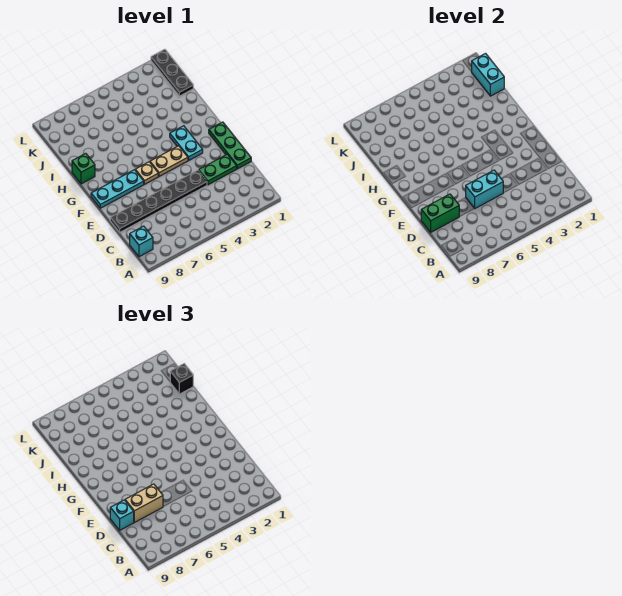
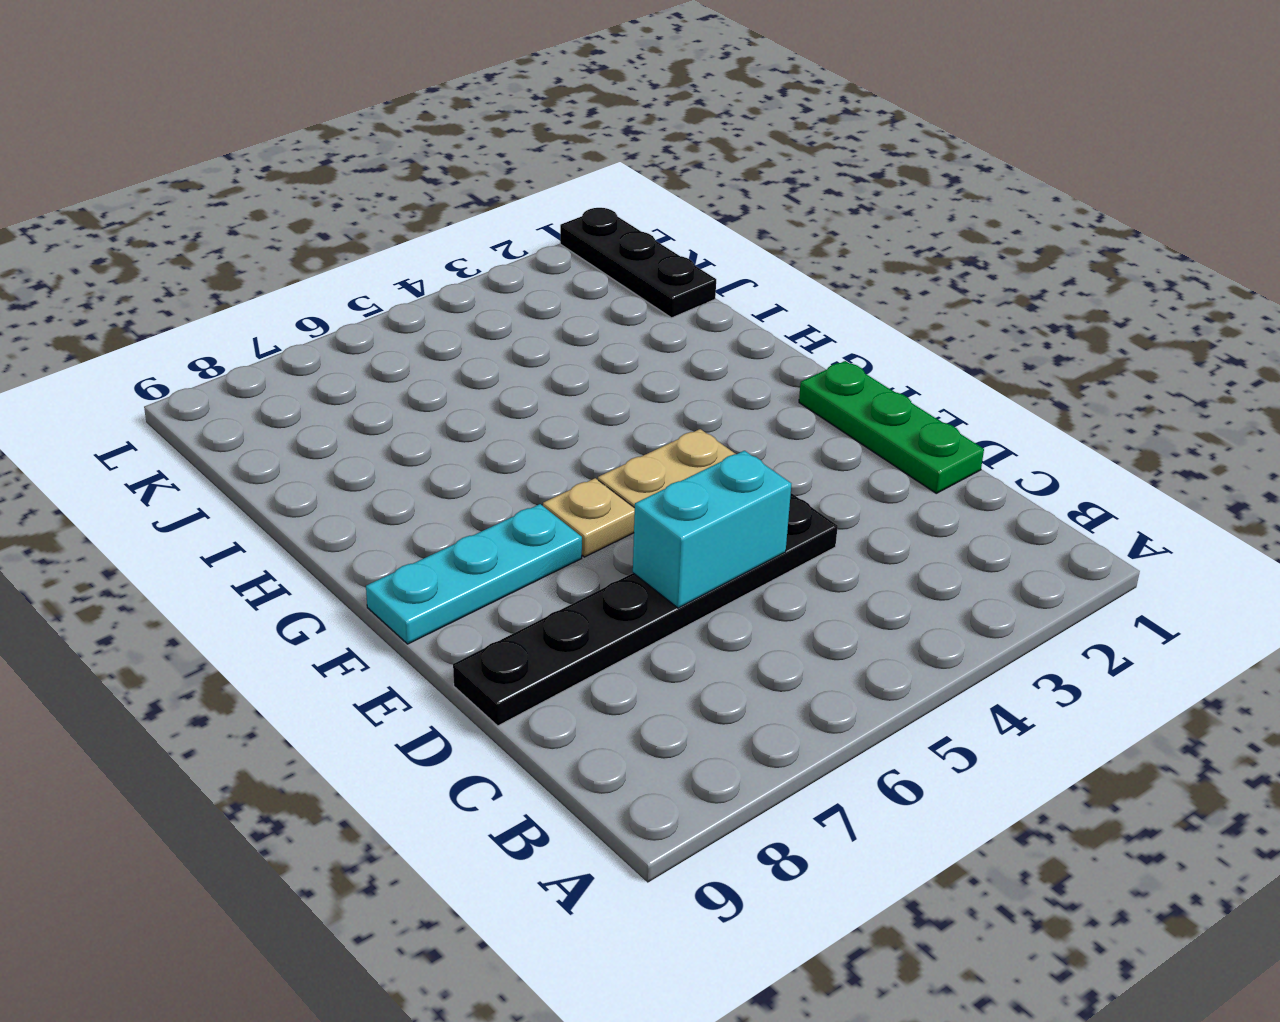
none -> cyan 1x1 brick [130,226,153,257]
none -> green 1x2 plate [199,154,237,185]
none -> cyan 1x2 plate [170,126,203,160]

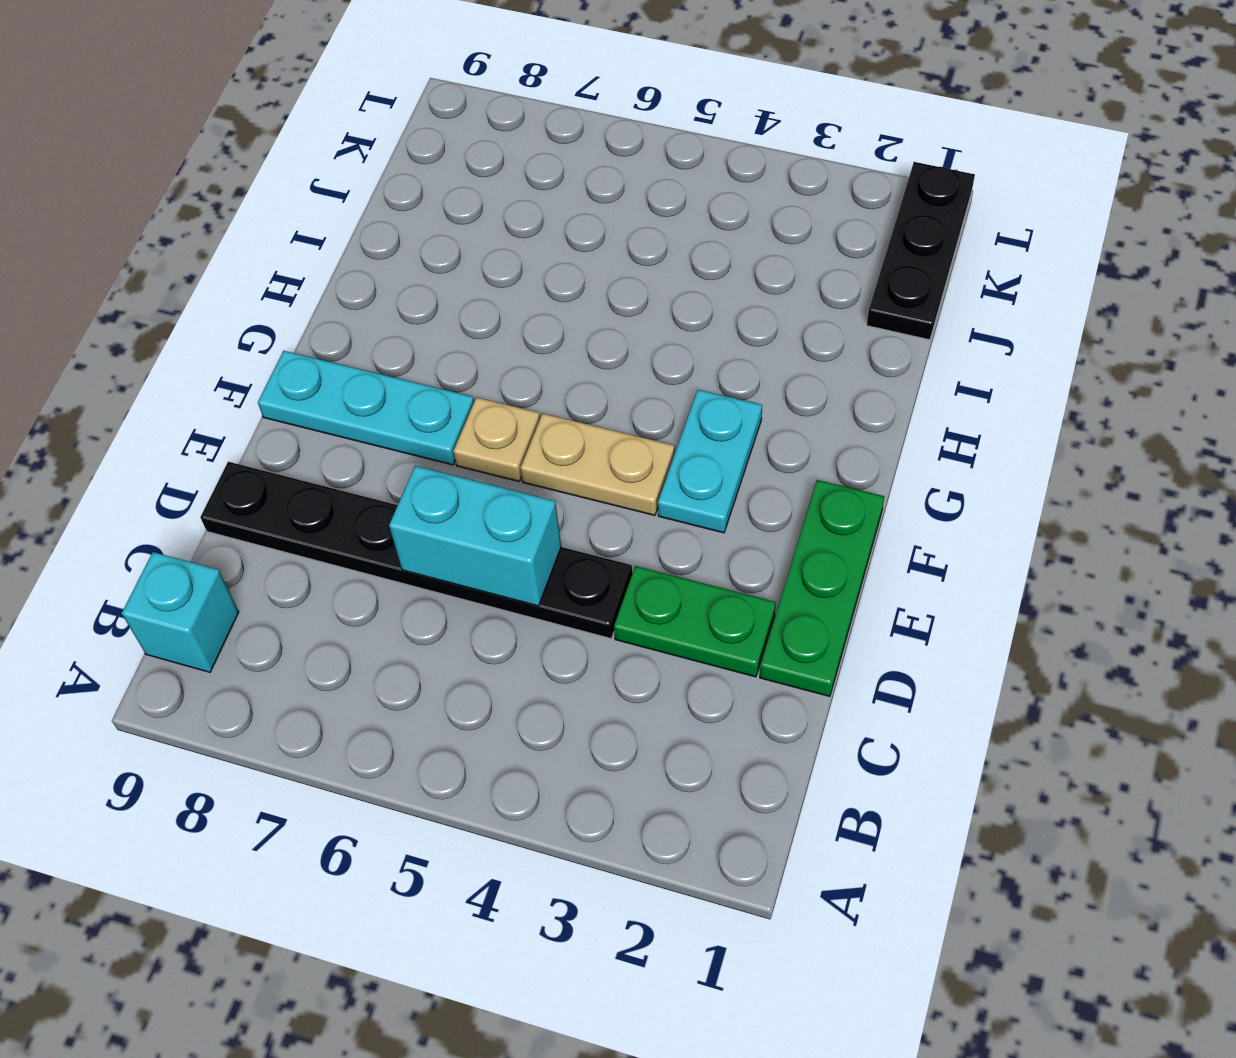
none -> green 1x1 brick [72,153,95,184]
none -> green 1x2 brick [421,194,459,232]
none -> cyan 1x2 brick [472,54,504,96]

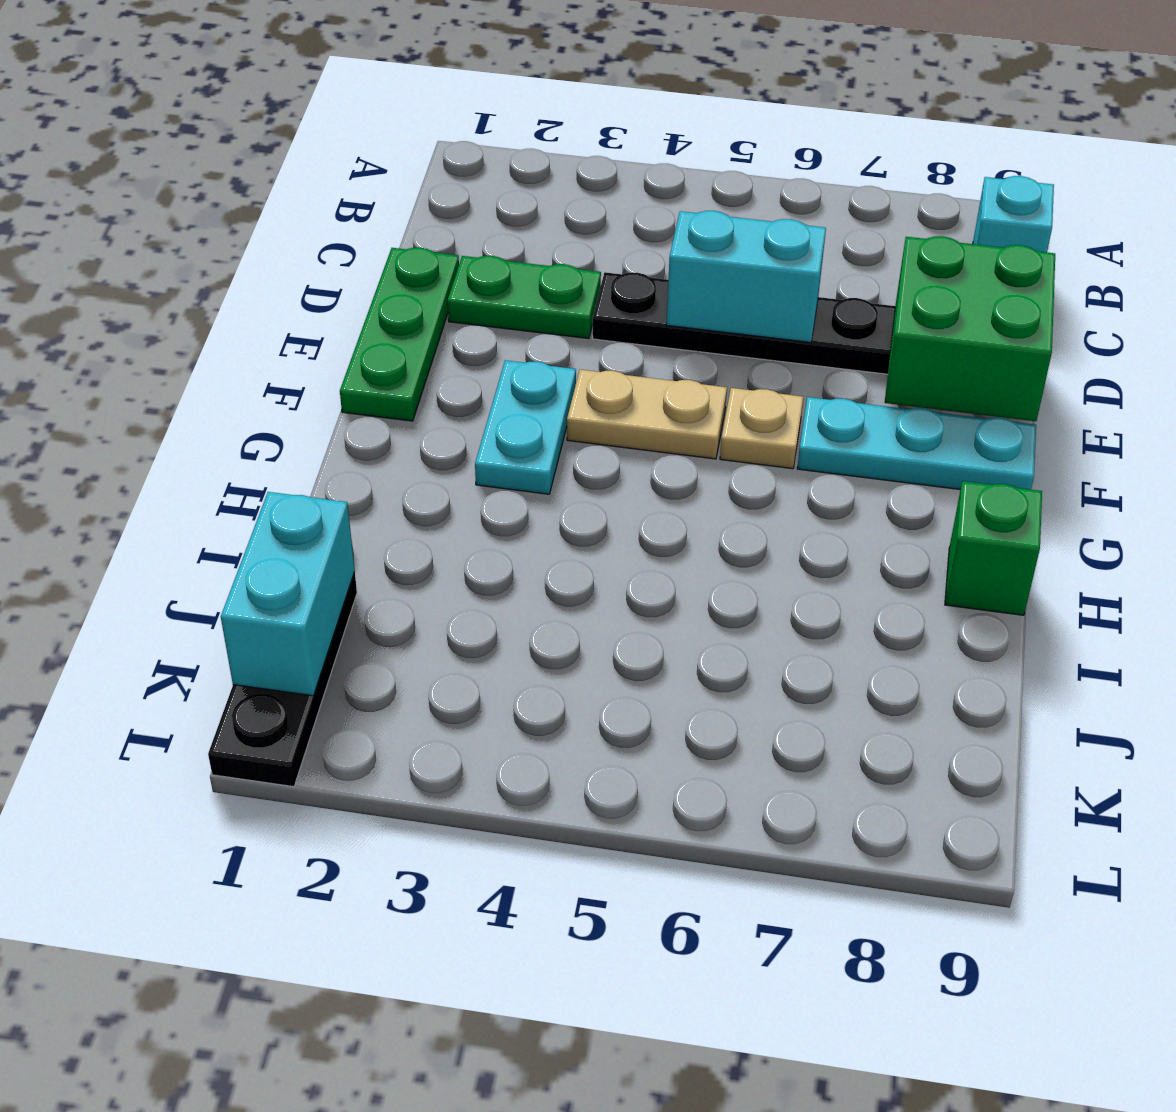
green 2x2 brick [885,236,1055,421] -> green 1x2 brick [421,194,459,232]
none -> tan 1x2 brick [125,484,163,522]
none -> cyan 1x1 brick [110,500,134,530]
none -> black 1x1 brick [170,364,193,394]

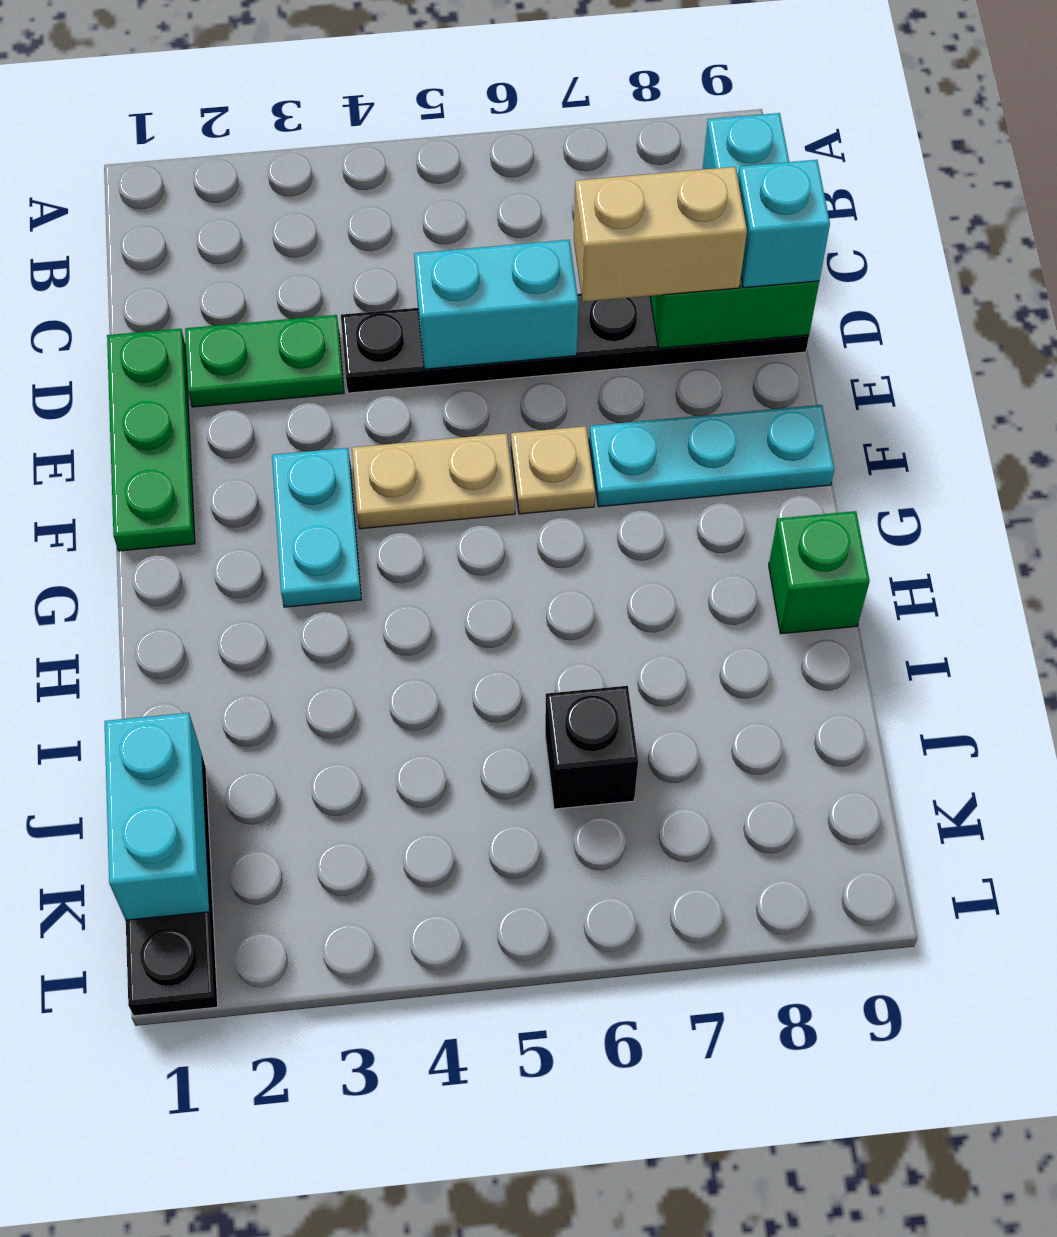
black 1x1 brick [545,686,638,809] -> black 1x1 brick moved to [170,364,193,394]

